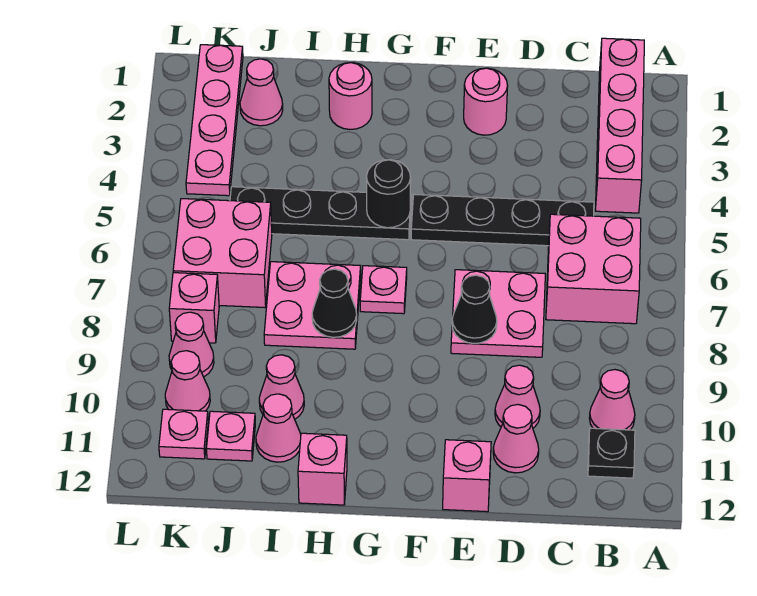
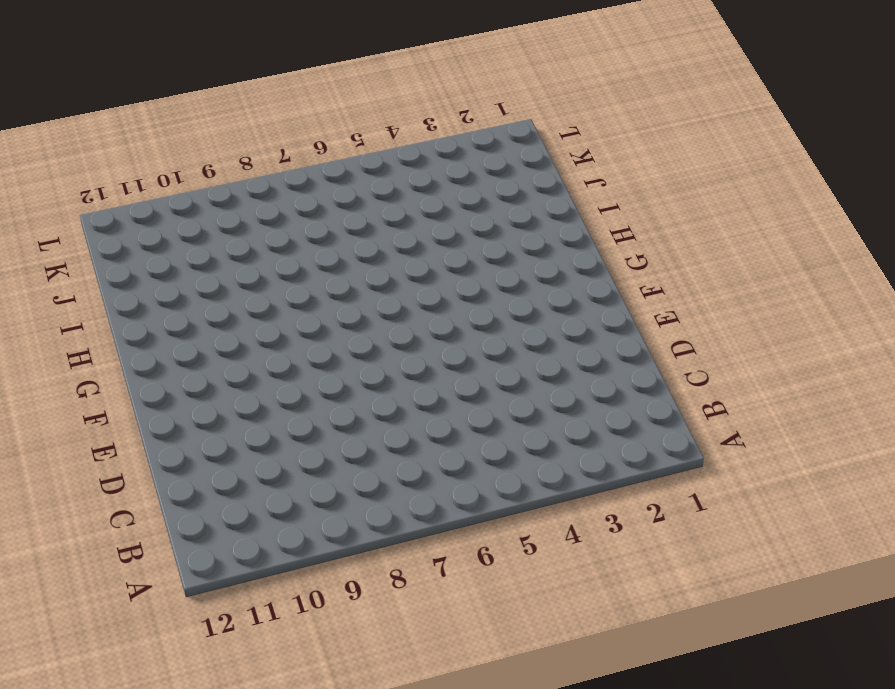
none -> pink 1x4 brick [595,38,644,213]
none -> pink 2x2 brick [546,214,641,324]
none -> pink 1x1 cone [589,370,635,430]

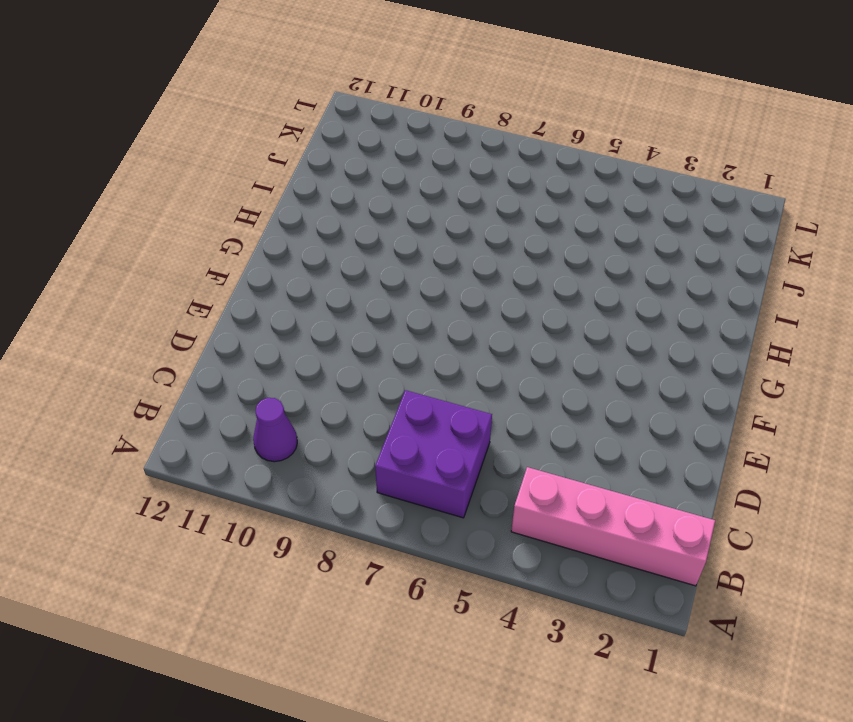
purple 2x2 brick [375,390,492,518] -> pink 2x2 brick [546,214,641,324]
purple 1x1 cone [253,398,297,462] -> pink 1x1 cone [589,370,635,430]
none -> black 1x1 plate [588,428,635,478]
none -> black 1x4 plate [411,195,594,246]
none -> pink 2x2 plate [451,270,545,357]

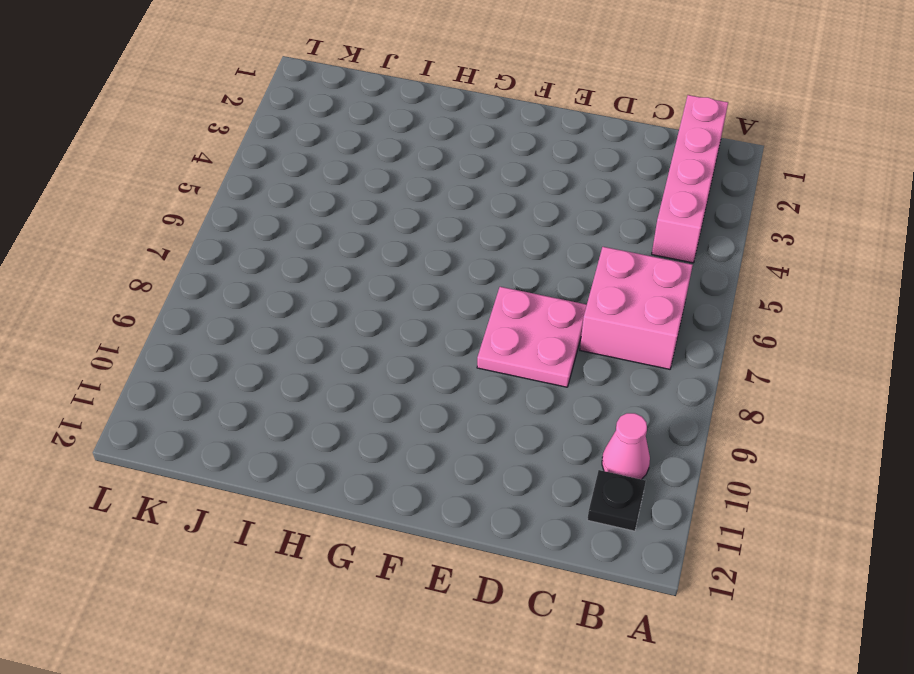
none -> black 1x4 plate [411,195,594,246]
none -> pink 1x1 cone [495,365,540,428]
none -> pink 1x1 cone [493,405,539,473]

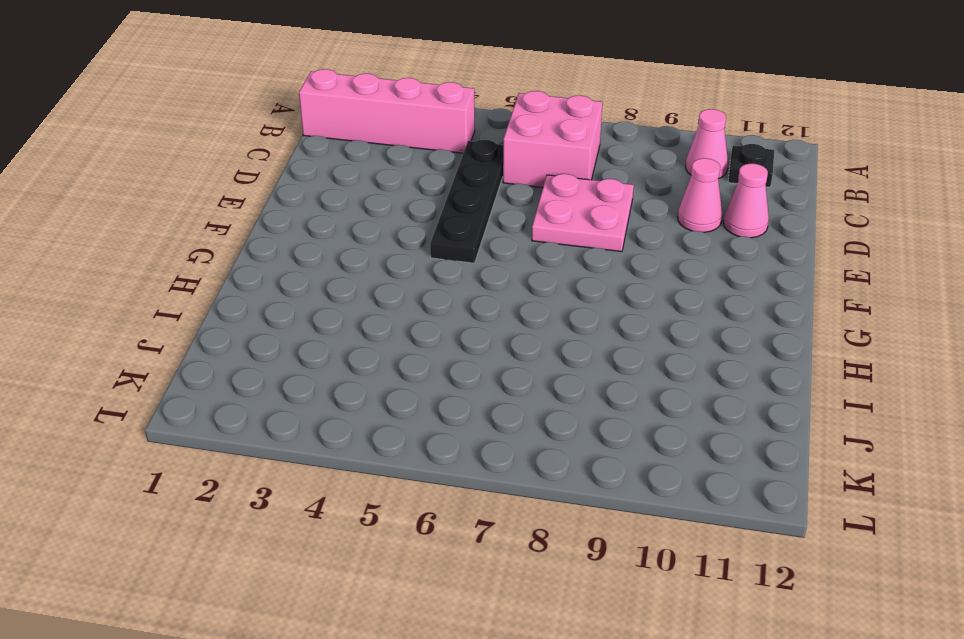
none -> pink 1x1 round brick [464,68,508,135]
none -> pink 1x1 brick [443,440,491,512]
none -> black 1x4 plate [230,187,411,240]

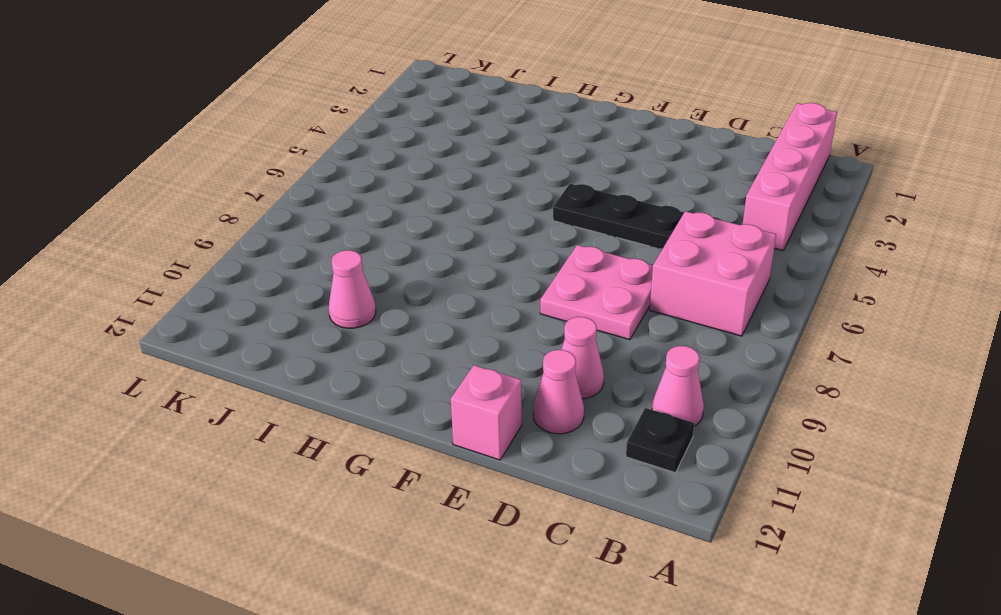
none -> pink 1x1 round brick [464,68,508,135]
none -> black 1x4 plate [230,187,411,240]
none -> pink 1x1 plate [360,266,407,314]

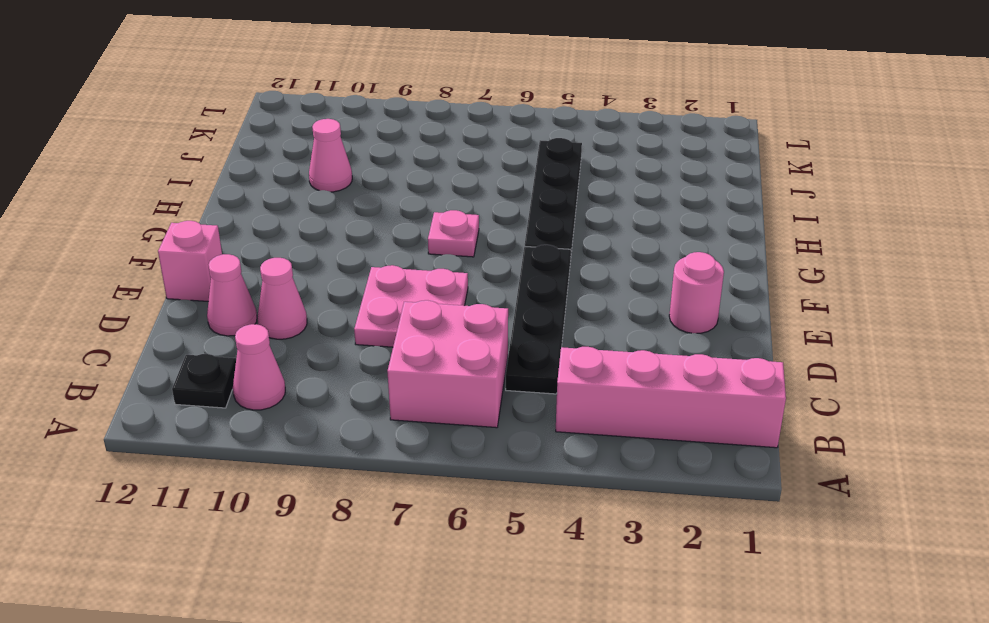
none -> pink 1x1 round brick [329,63,372,130]
none -> pink 2x2 plate [264,262,361,349]
none -> pink 1x1 brick [298,433,347,505]

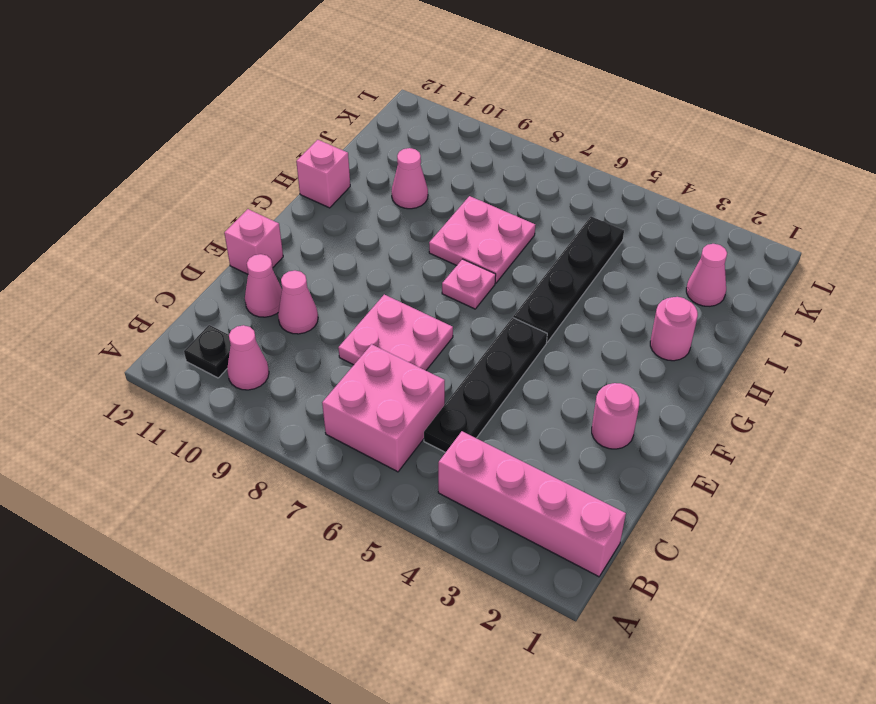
none -> pink 1x1 cone [256,394,301,462]
none -> pink 2x2 brick [173,199,272,307]
none -> pink 1x1 plate [207,411,255,461]

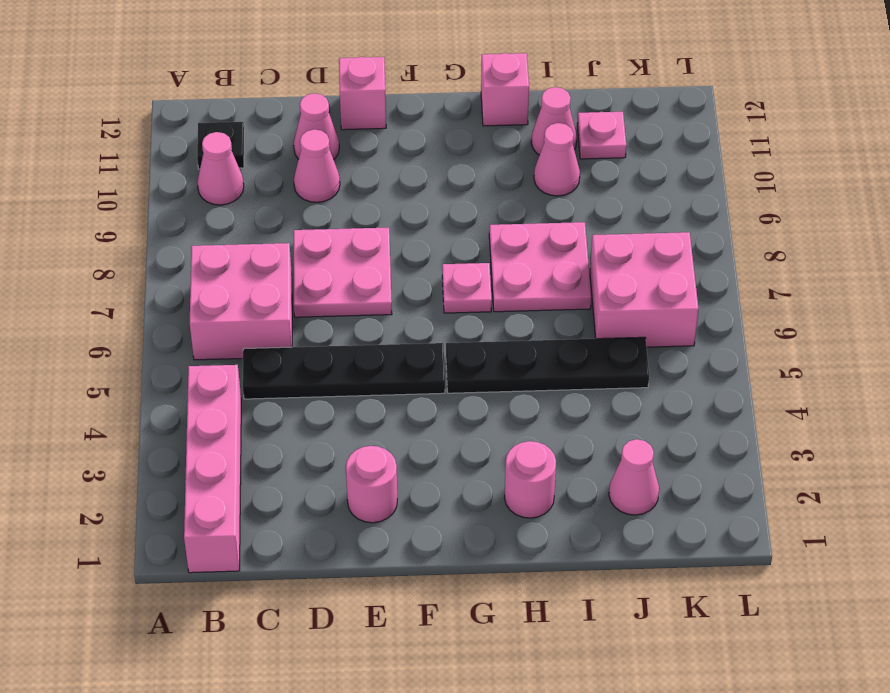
none -> pink 1x4 plate [186,45,243,196]
none -> pink 1x1 brick [169,273,219,343]
none -> pink 1x1 cone [169,312,214,377]

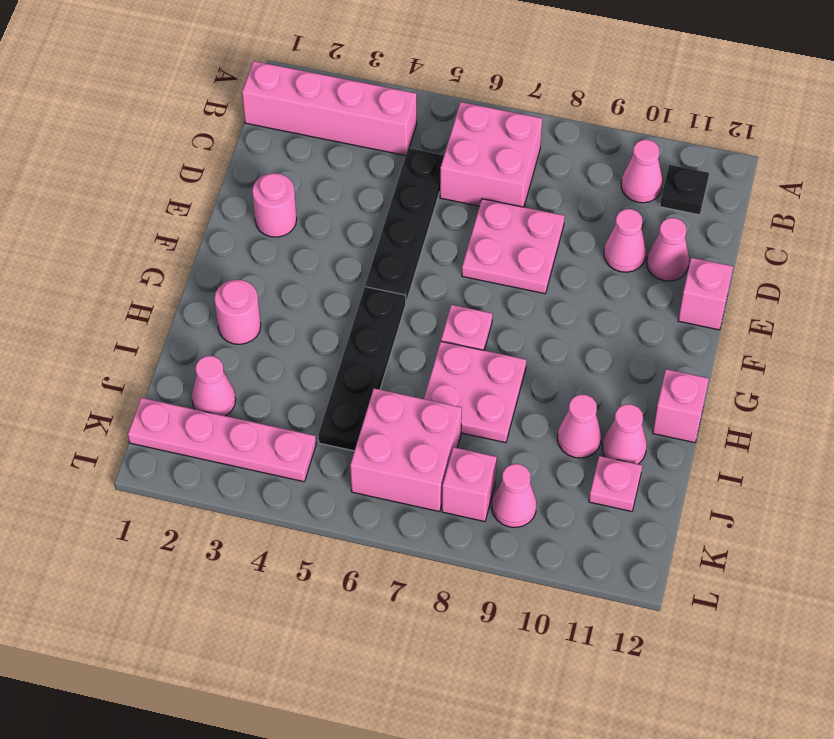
none -> pink 1x1 cone [165,351,210,411]
none -> pink 1x1 plate [159,409,208,459]
none -> black 1x1 cone [452,275,497,344]

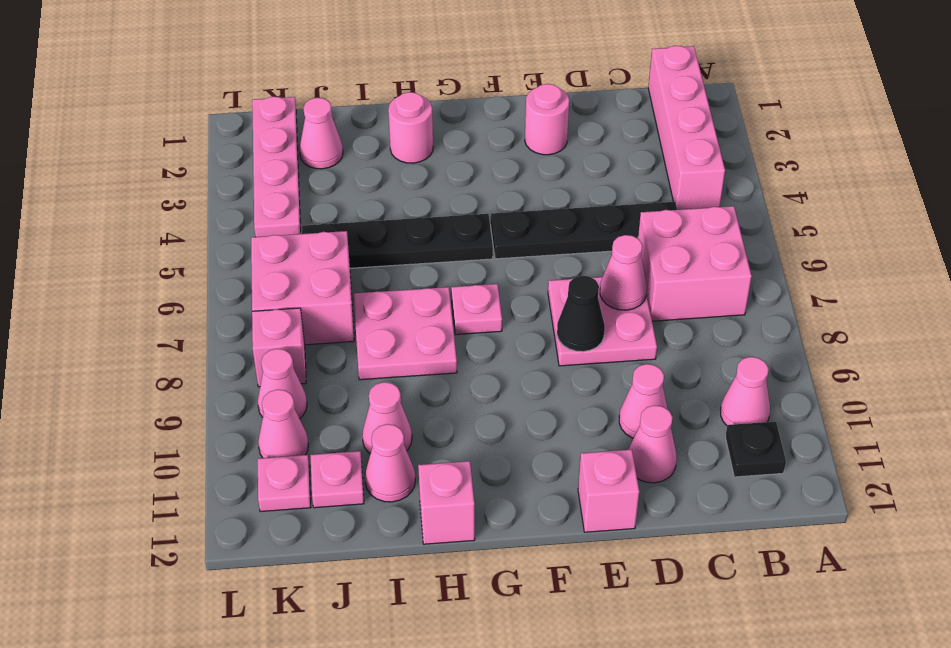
pink 1x1 cone [600,235,647,310] -> none
none -> black 1x1 round brick [367,160,411,228]
none -> black 1x1 cone [312,269,357,337]

